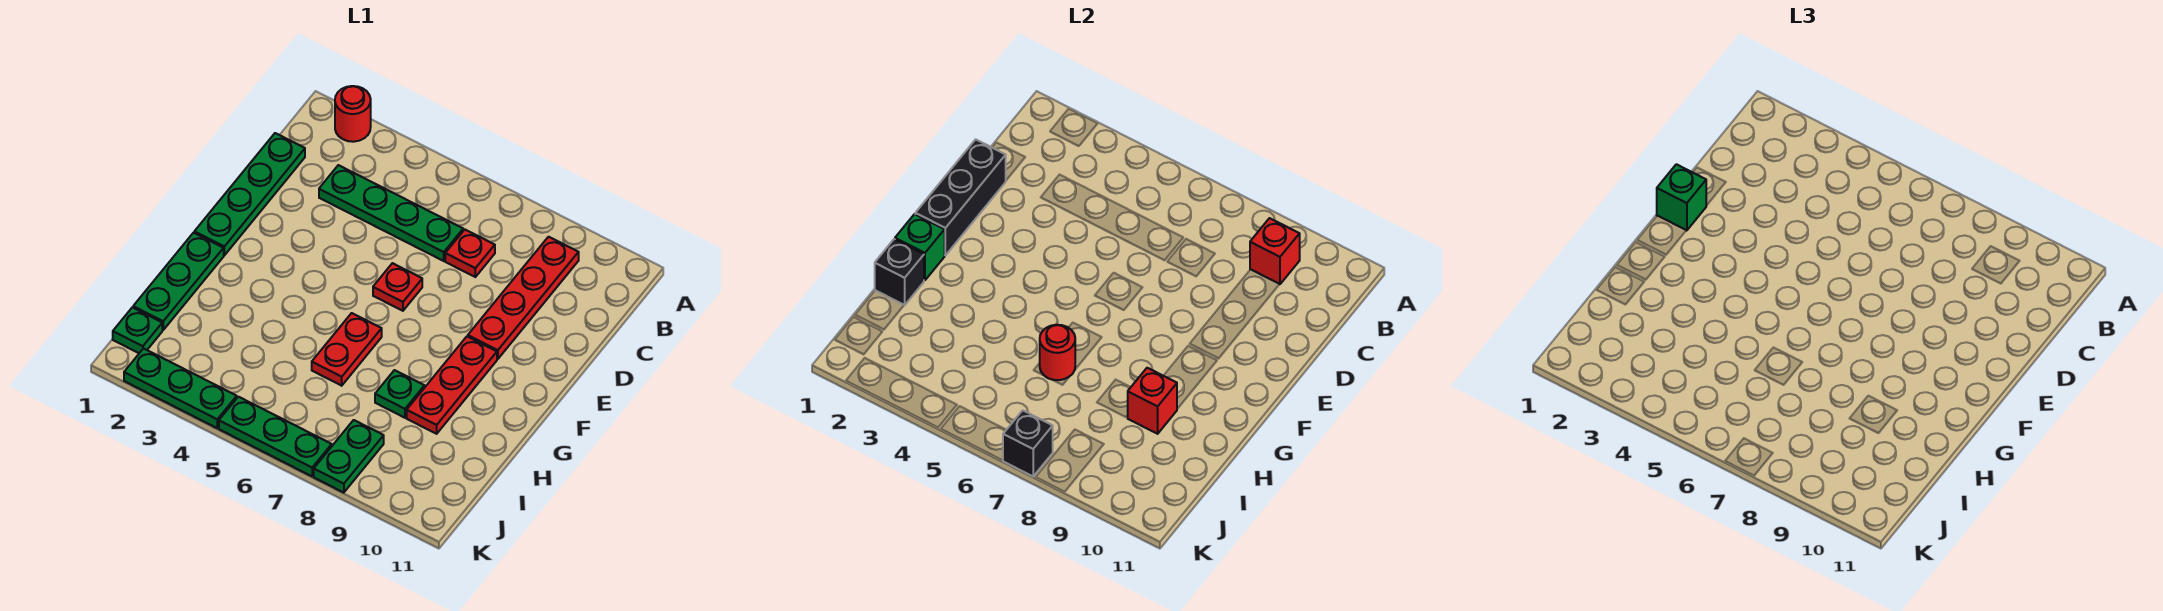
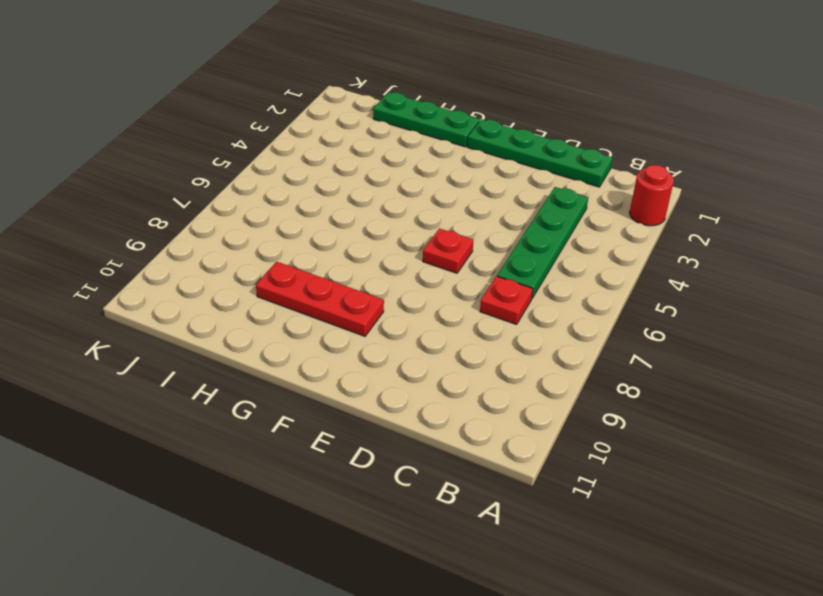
none -> red 1x4 plate [468,237,579,359]
none -> red 1x2 plate [312,313,382,386]
none -> green 1x1 plate [375,370,425,418]

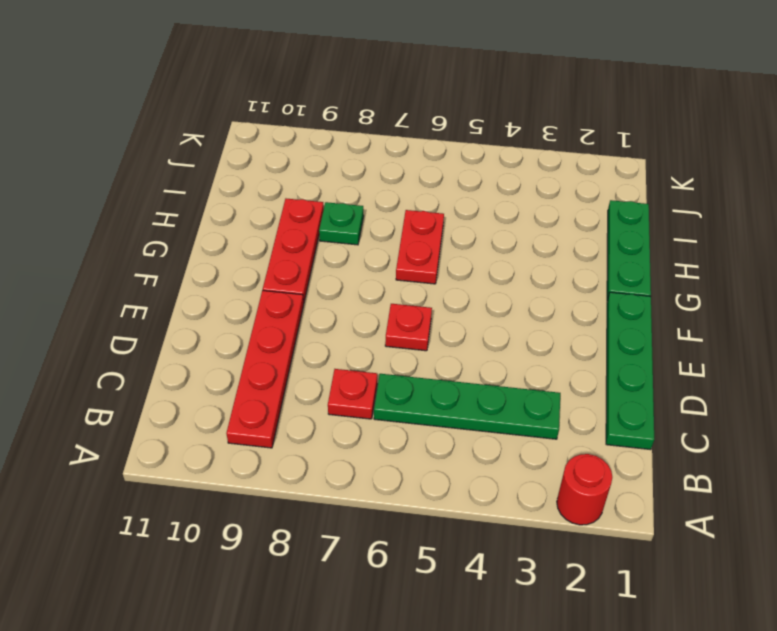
none -> green 1x1 plate [113,307,162,353]
none -> green 1x2 plate [314,420,384,493]
none -> green 1x3 plate [124,349,237,428]

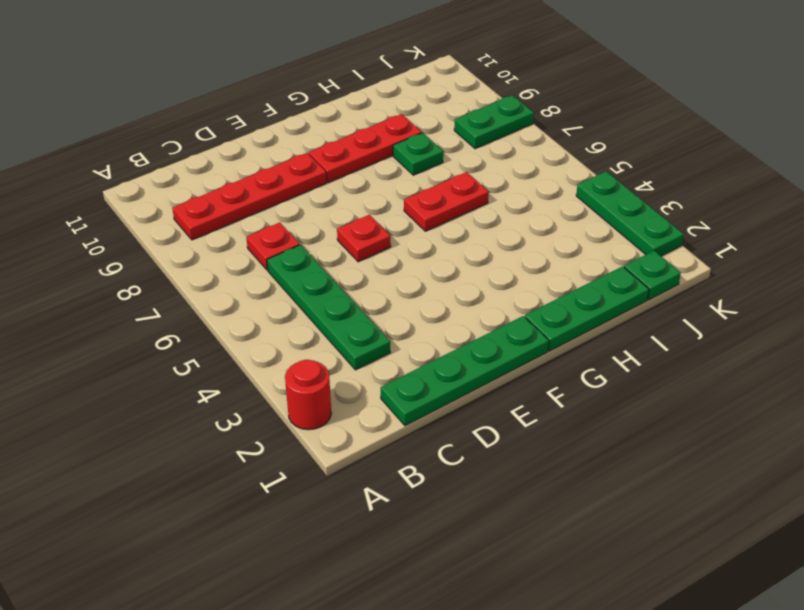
none -> green 1x3 plate [219,397,332,476]
none -> red 1x1 brick [1250,218,1300,284]
none -> black 1x3 brick [915,139,1006,255]

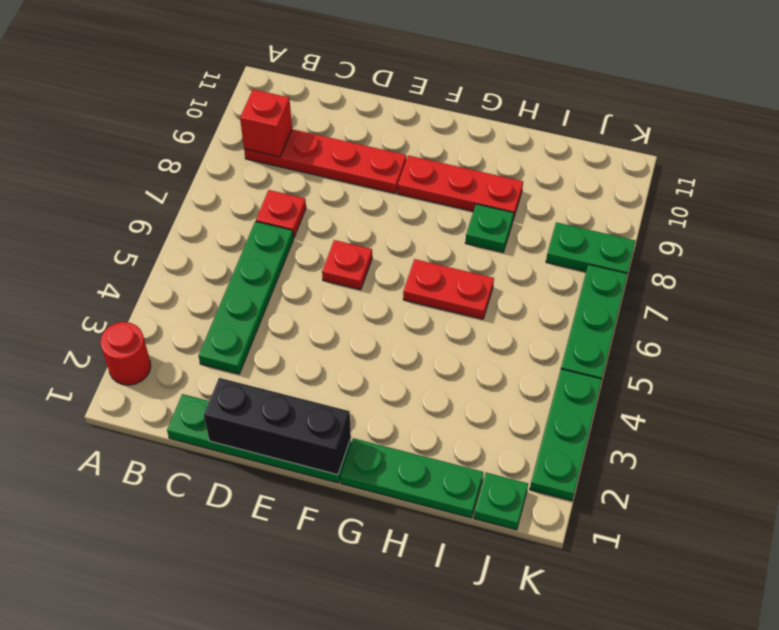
none -> green 1x1 brick [895,214,945,280]
none -> black 1x1 brick [875,239,924,305]
none -> red 1x1 round brick [1040,325,1075,380]

